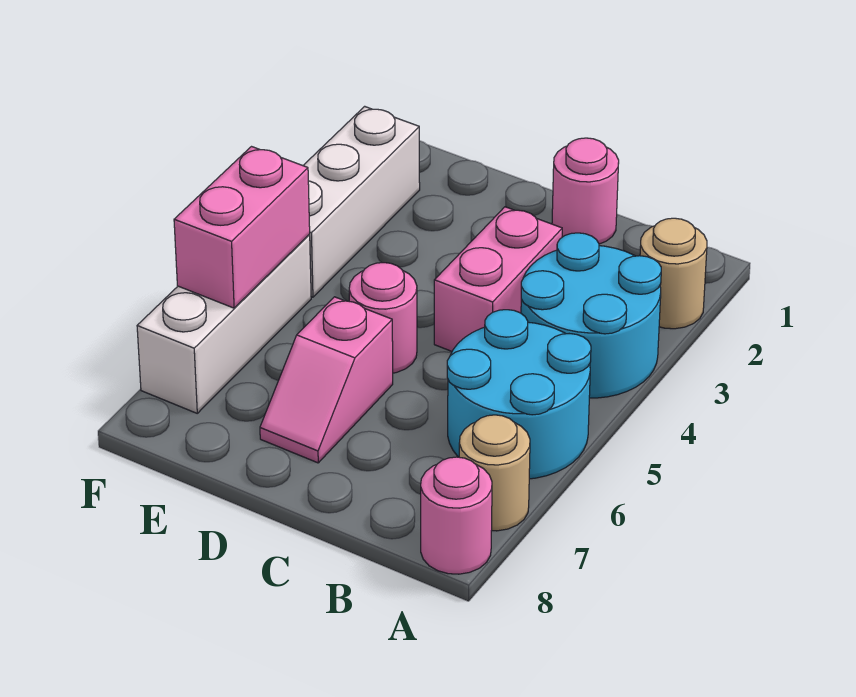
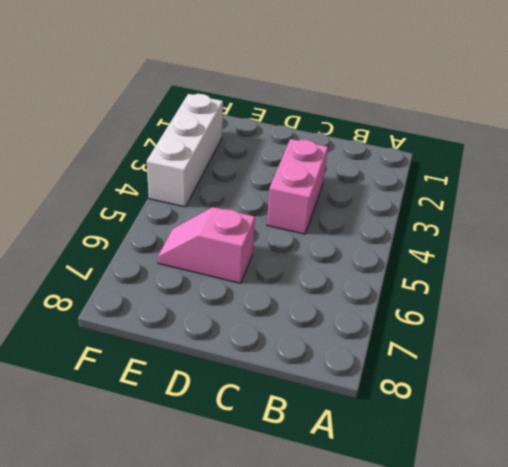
pink 1x2 slope [158,207,255,283] -> pink 1x2 slope turned to [260,297,393,463]
none -> tan 1x1 round brick [640,218,707,329]
none -> cyan 2x2 round brick [521,233,661,398]
none -> cyan 2x2 round brick [447,310,591,479]

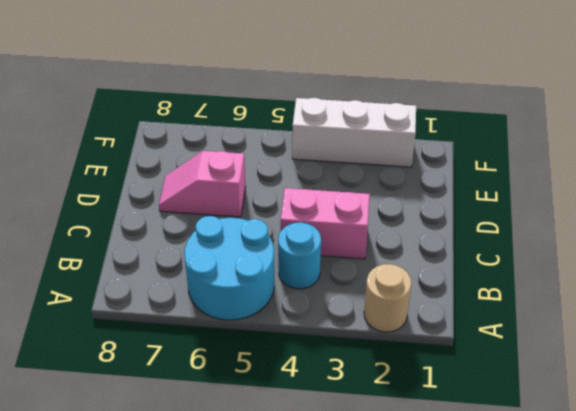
cyan 1x1 round brick [278,222,321,289] -> cyan 2x2 round brick [521,233,661,398]
none -> tan 1x1 round brick [459,415,530,531]
none -> pink 1x1 round brick [421,457,492,574]
none -> pink 1x1 round brick [552,138,619,244]

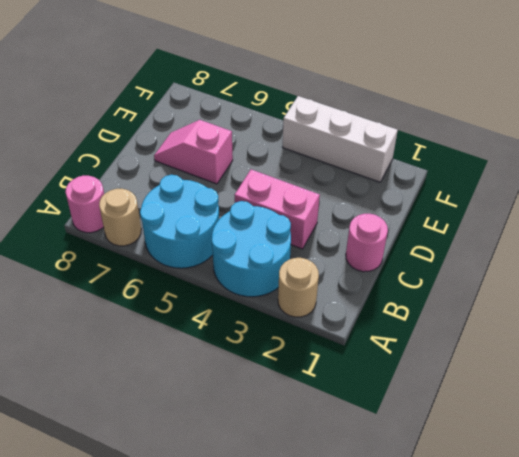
none -> pink 1x1 round brick [349,263,417,373]
none -> white 1x3 brick [137,235,311,413]
none -> pink 1x2 brick [174,147,310,308]

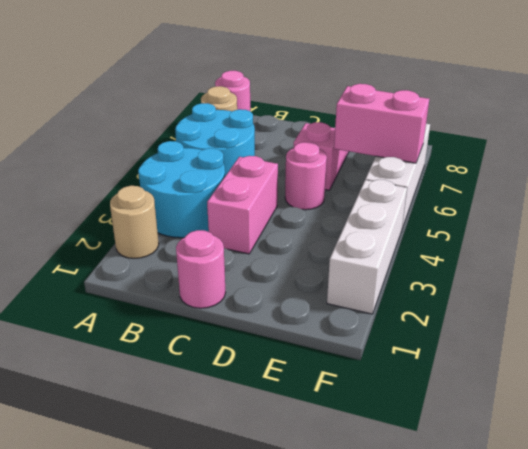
pink 1x2 brick [334,84,429,163] -> pink 1x2 brick turned to [174,147,310,308]

